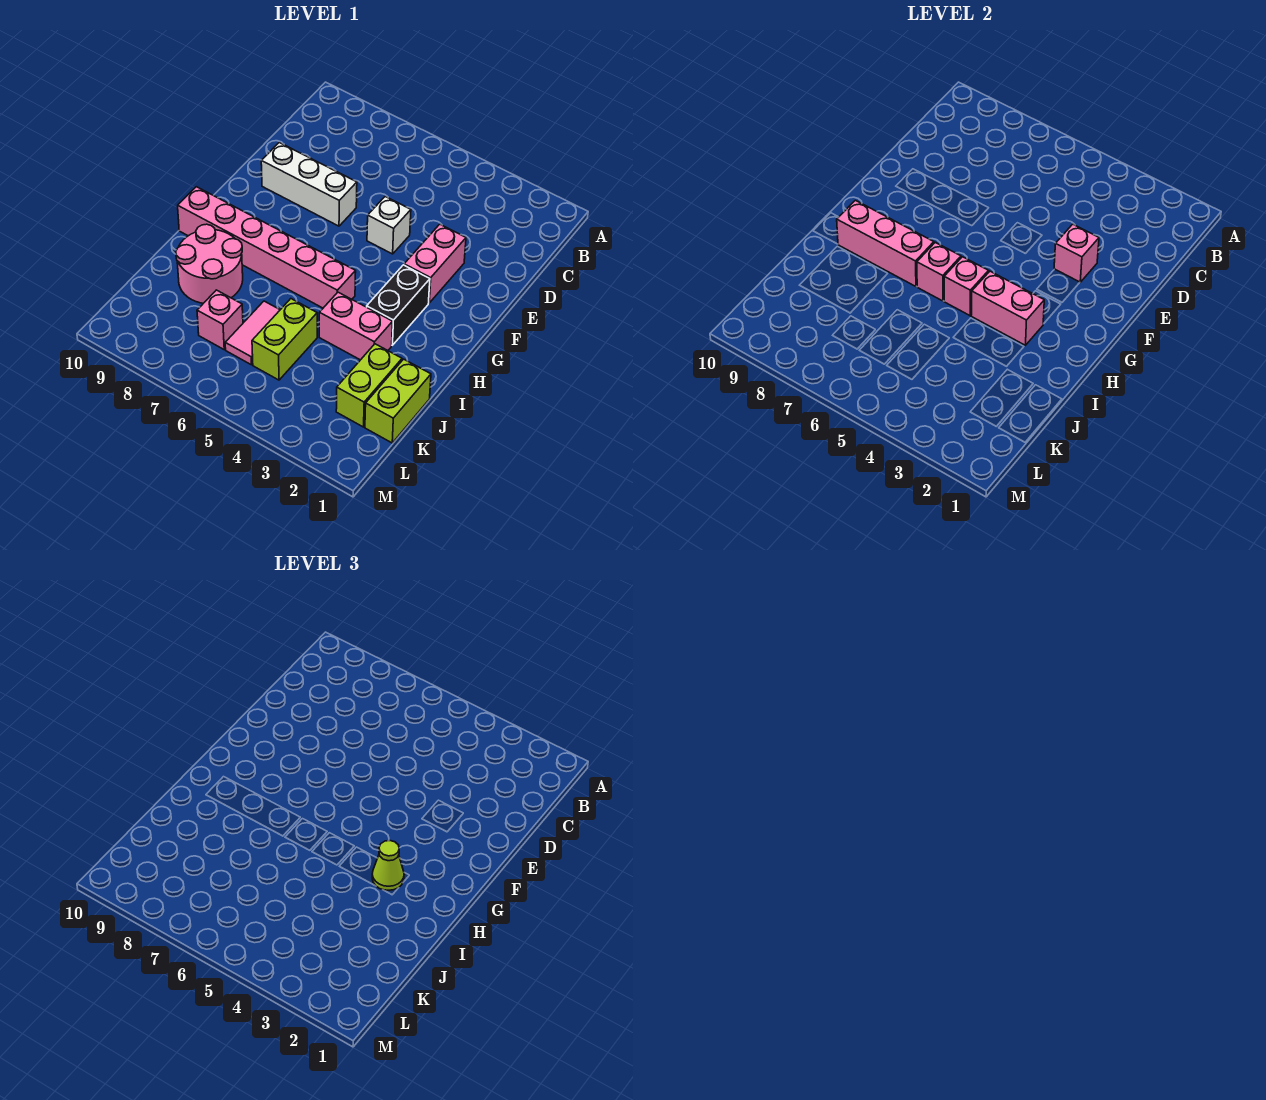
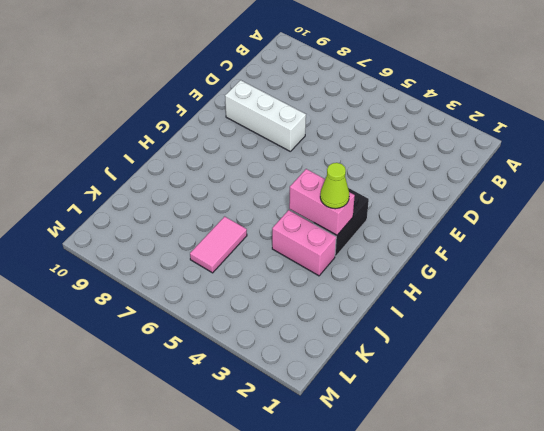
none -> pink 1x2 brick [404,224,466,303]
none -> white 1x1 brick [367,196,411,254]
none -> pink 1x6 brick [178,187,356,308]

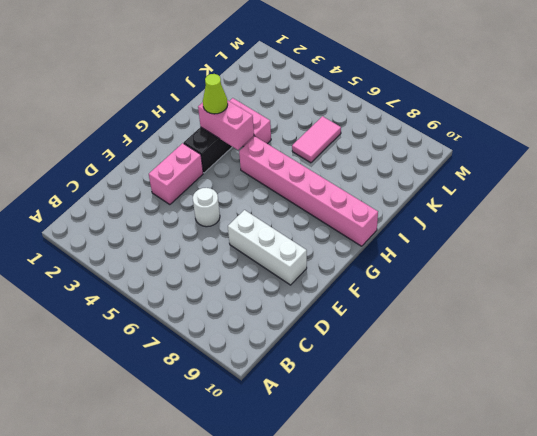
white 1x1 round brick [193,188,220,227] -> white 1x1 brick [367,196,411,254]
none -> pink 2x2 round brick [176,224,243,303]
none -> lime 1x2 brick [365,359,431,443]
none -> lime 1x2 brick [336,344,402,427]

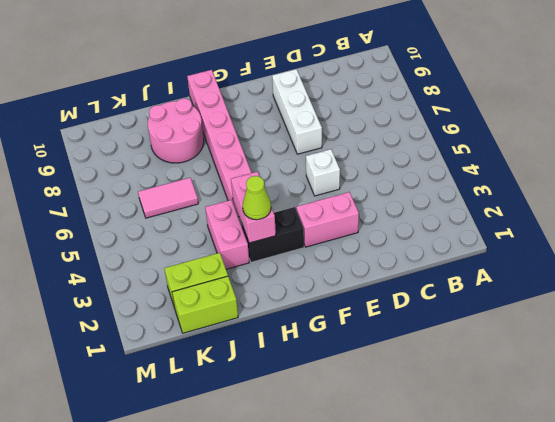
none -> lime 1x2 brick [252,299,317,380]
none -> pink 1x1 brick [197,290,243,349]
none -> pink 1x1 brick [1054,224,1099,282]

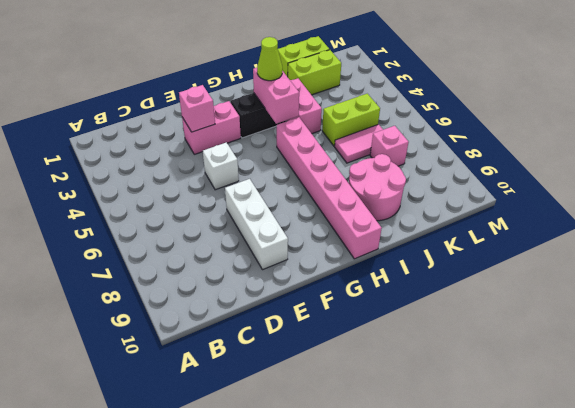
none -> pink 1x1 brick [944,257,989,315]
none -> pink 1x1 brick [917,242,961,301]
none -> pink 1x3 brick [837,200,934,286]

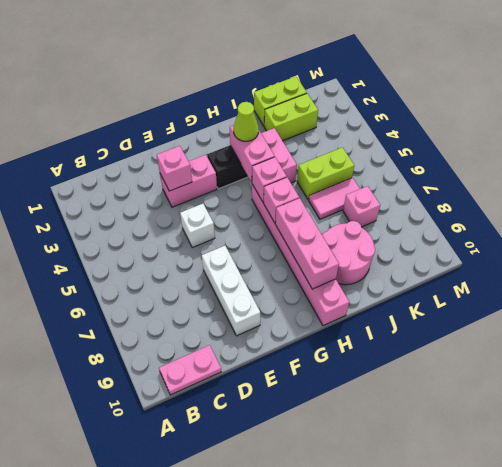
pink 1x2 plate [159,345,221,395] -> none

